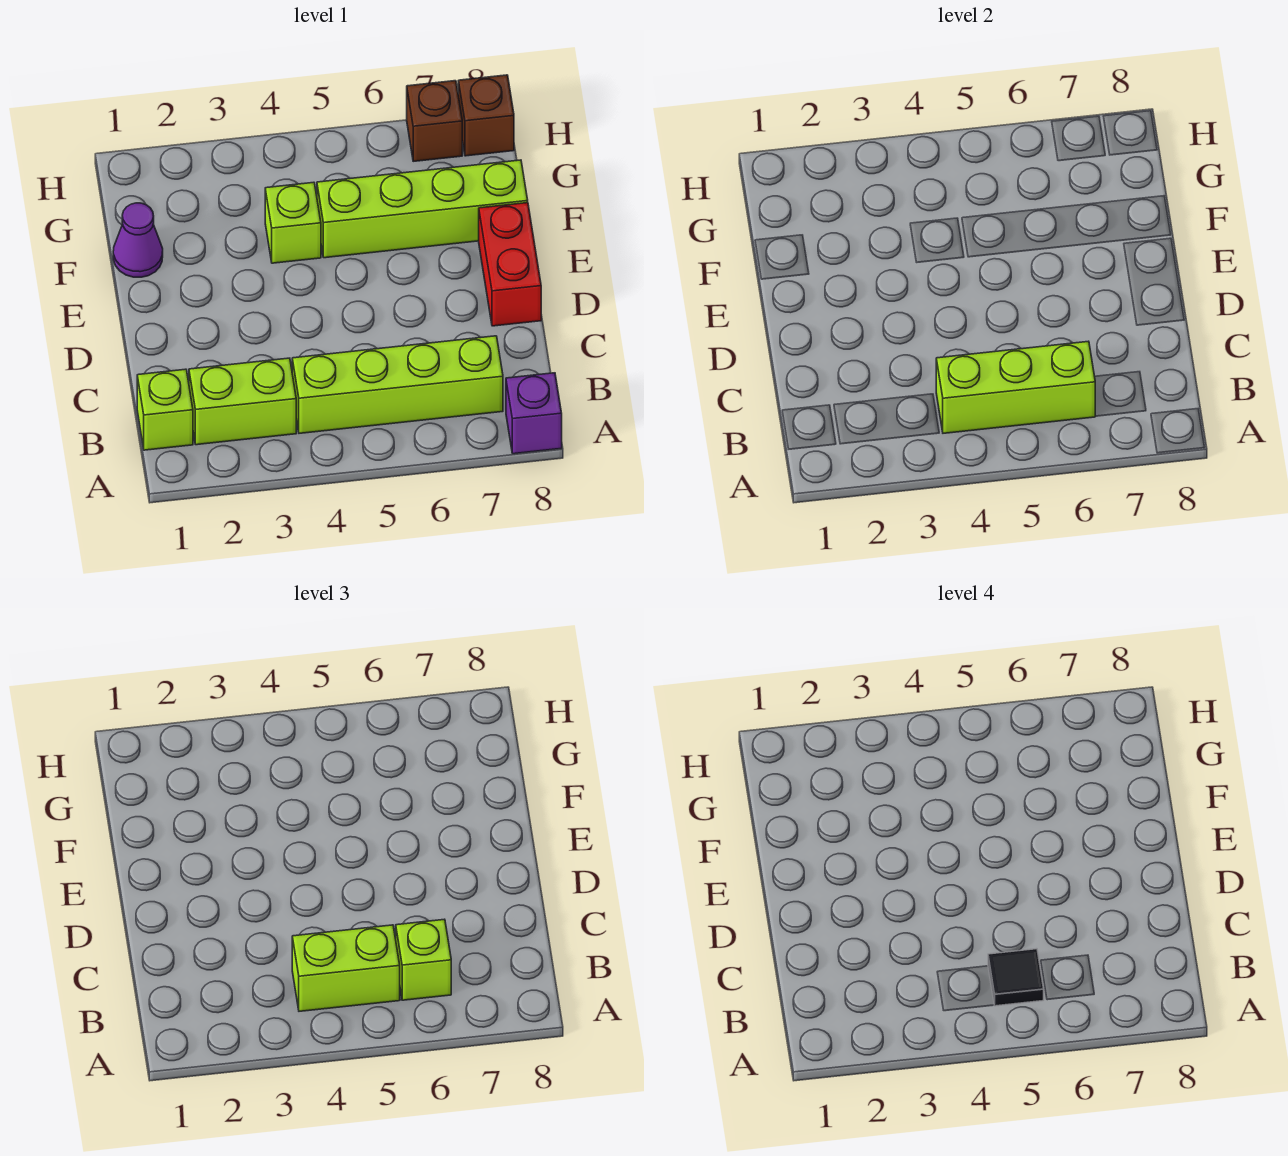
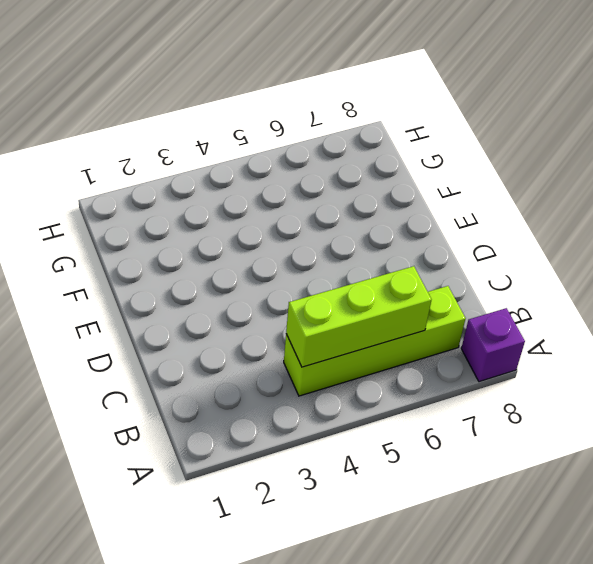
none -> lime 1x1 brick [137,369,193,450]
none -> lime 1x2 brick [189,358,296,445]
none -> red 1x2 brick [479,203,541,326]

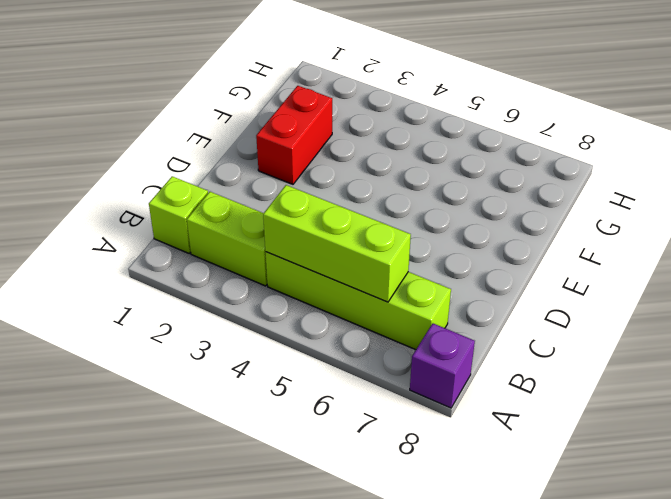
red 1x2 brick [256,86,332,184] -> red 1x2 brick moved to [479,203,541,326]
none -> purple 1x1 cone [113,203,163,277]
none -> lime 1x1 brick [265,182,321,263]
none -> lime 1x4 brick [317,160,528,258]

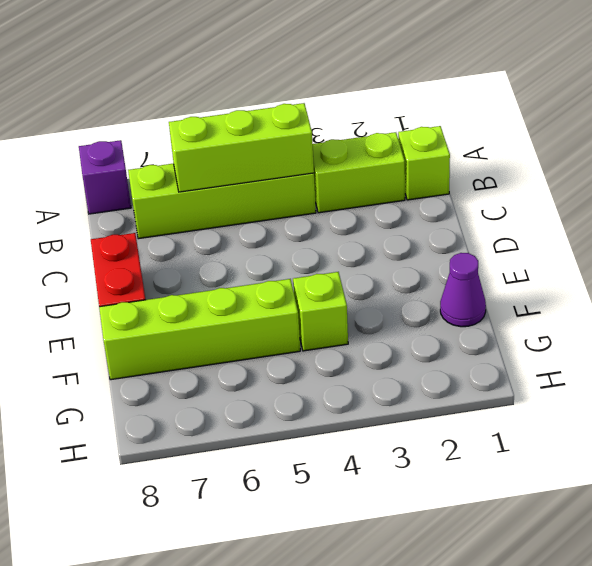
none -> brown 1x1 brick [407,81,462,161]
none -> brown 1x1 brick [458,75,514,156]
none -> lime 1x2 brick [292,925,400,1011]

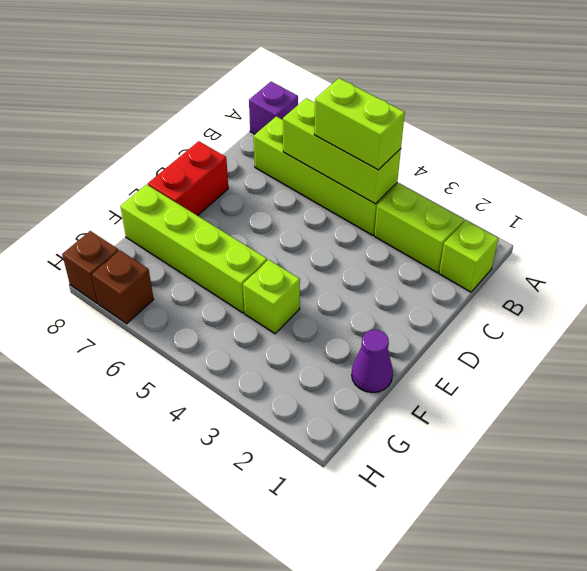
none -> lime 1x1 brick [396,919,451,1000]
none -> black 1x1 tile [988,949,1044,1006]

